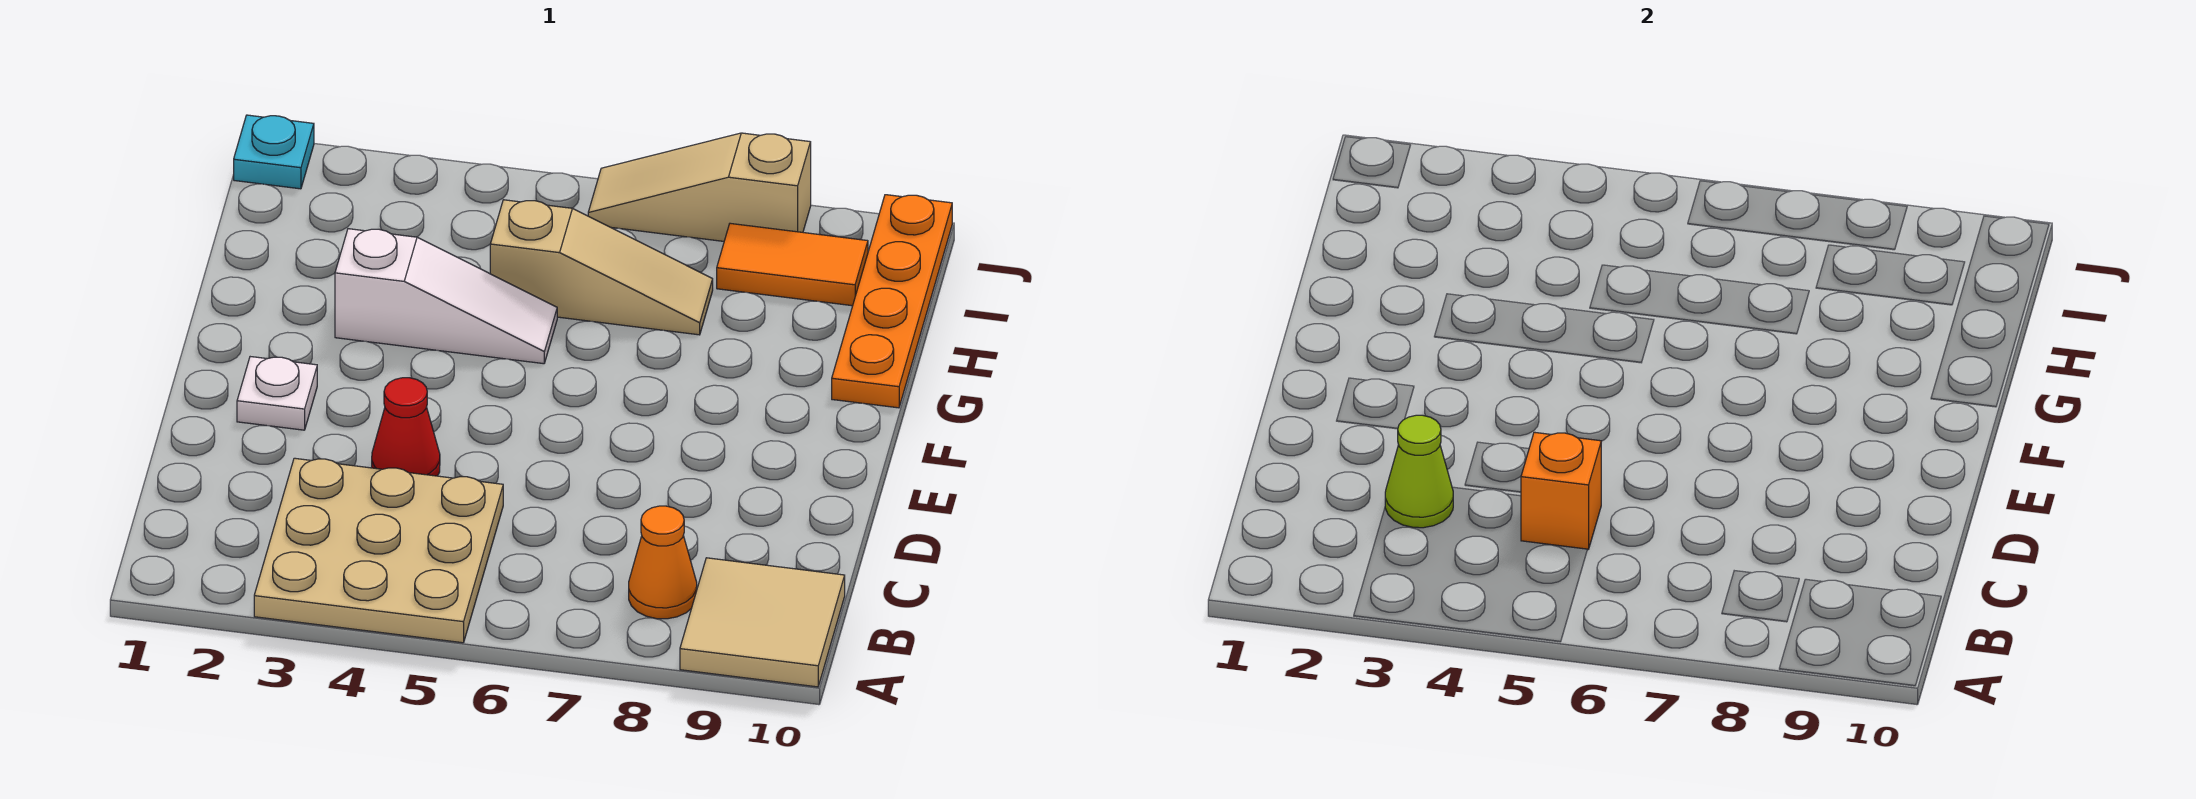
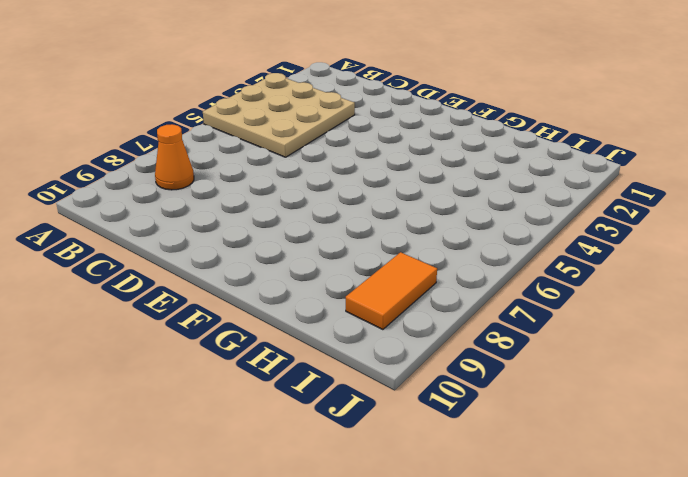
none -> tan 2x2 tile [680,558,845,687]
none -> red 1x1 cone [372,378,440,476]
none -> white 1x1 plate [237,357,317,430]

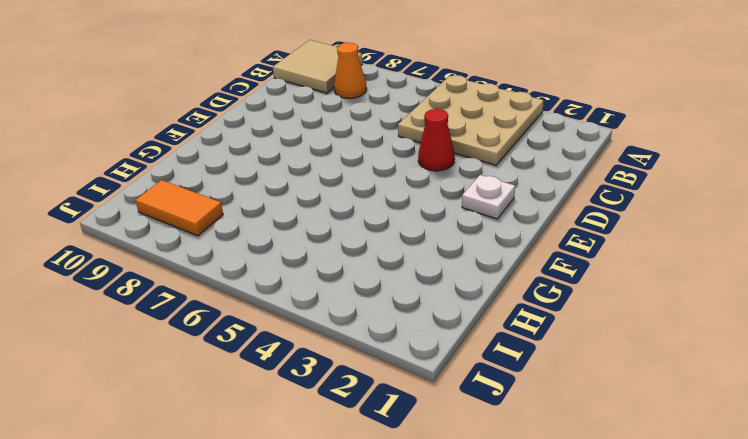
none -> white 1x3 slope [335,229,557,364]
none -> orange 1x4 plate [832,195,952,408]
none -> tan 1x3 slope [490,200,713,335]

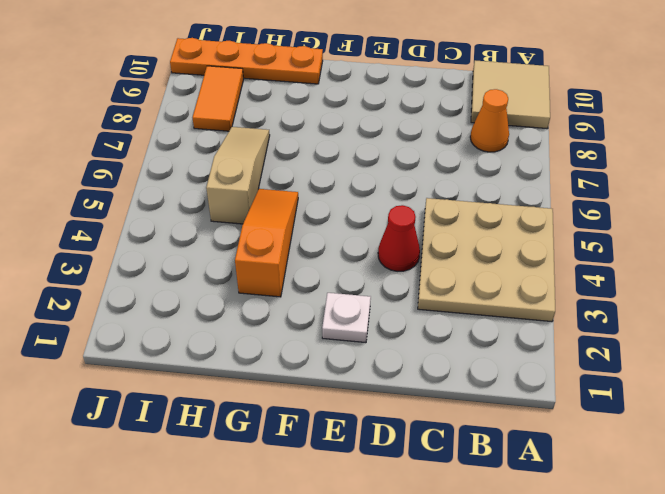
orange 1x3 slope [235,189,298,297] -> white 1x3 slope [335,229,557,364]
none -> cyan 1x1 plate [234,115,314,189]
none -> tan 1x3 slope [588,133,811,241]
none -> lime 1x1 cone [1385,415,1453,528]

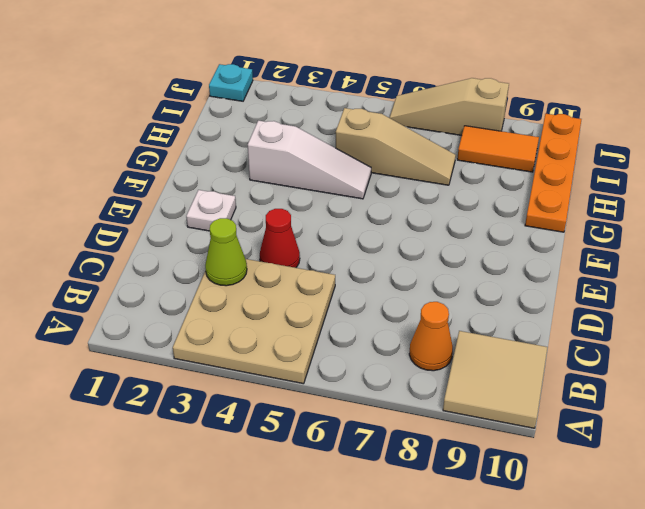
none -> orange 1x1 brick [1521,432,1601,550]

